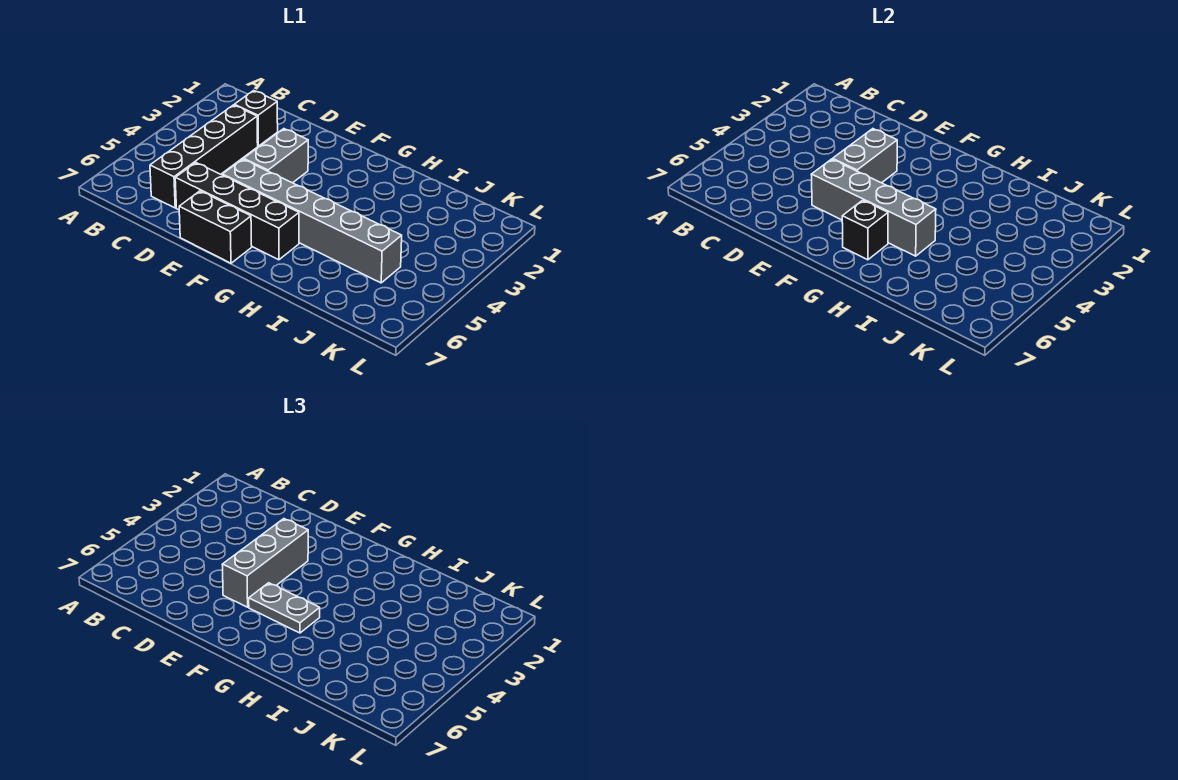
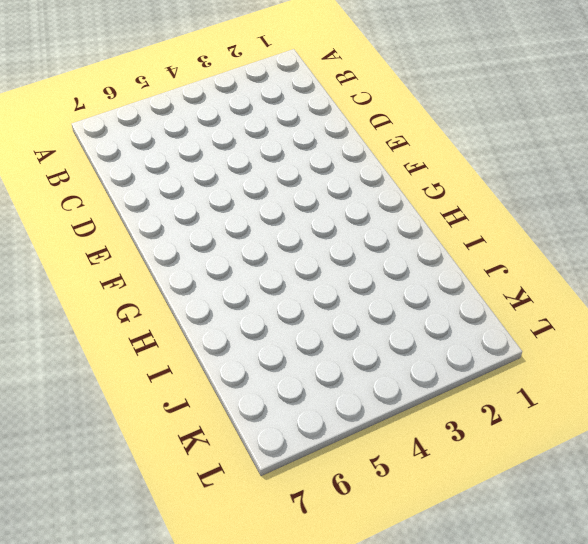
none -> black 1x1 brick [234,91,278,146]
none -> black 1x4 brick [150,105,258,208]

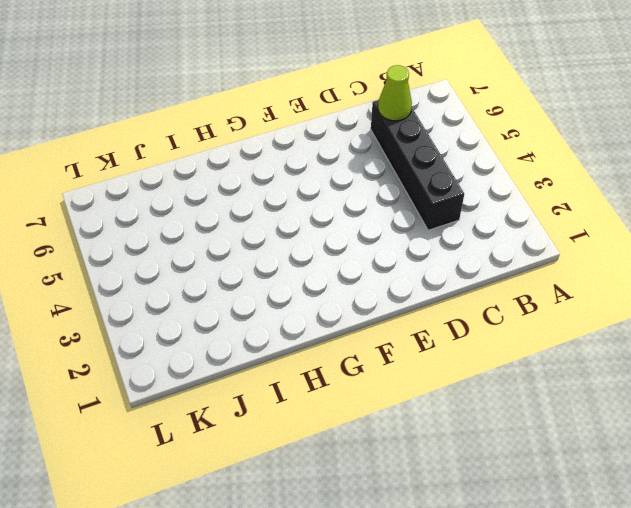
lime 1x1 cone [378,65,412,121] -> none
none -> black 1x1 brick [234,91,278,146]
none -> black 1x4 brick [175,163,299,260]

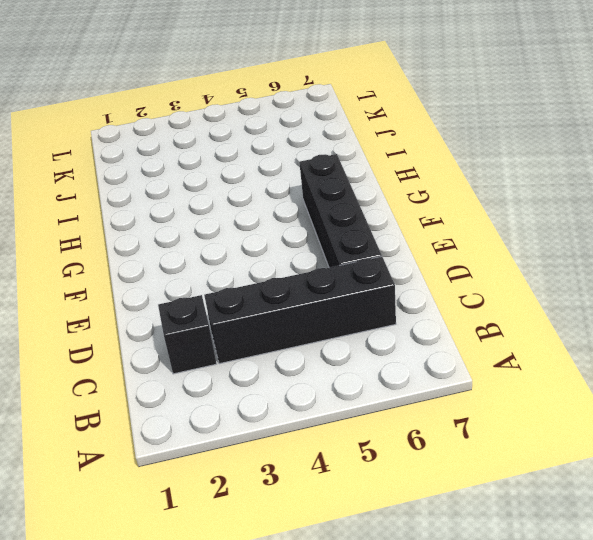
none -> grey 1x2 brick [244,129,308,183]
none -> grey 1x6 brick [222,159,402,283]

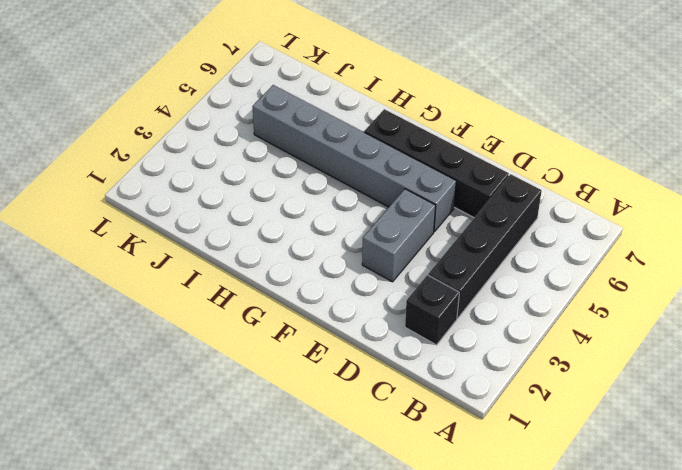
none -> black 1x2 brick [179,191,252,263]
none -> grey 1x2 brick [833,129,897,183]

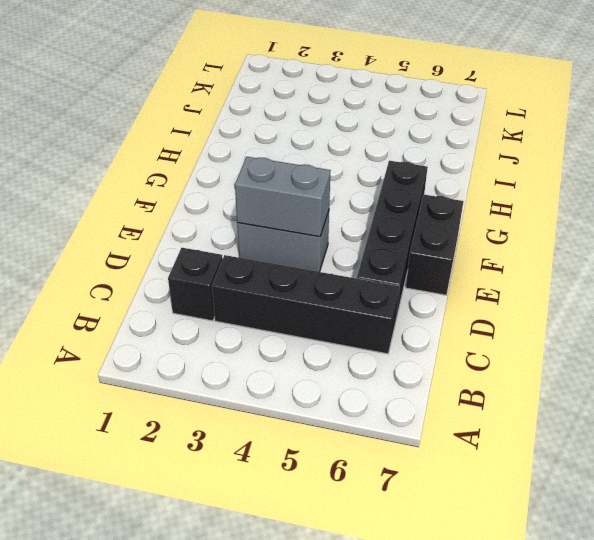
none -> grey 1x6 brick [222,159,402,283]
none -> grey 1x4 brick [811,159,936,256]

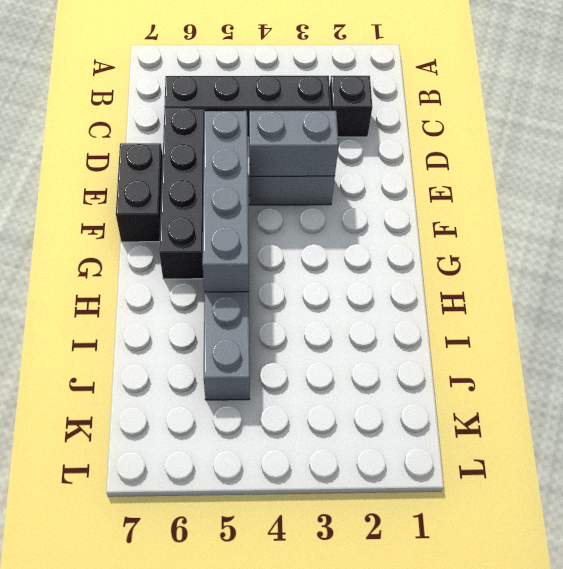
none -> black 1x1 brick [842,200,888,260]
none -> grey 1x3 brick [222,519,308,607]

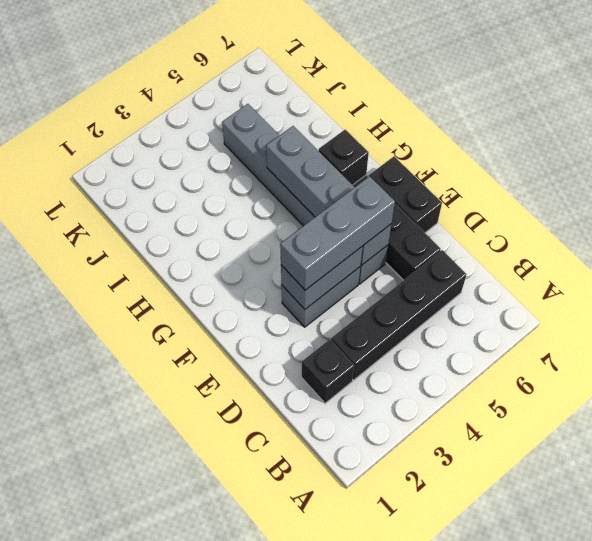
none -> grey 1x2 plate [249,583,320,633]

